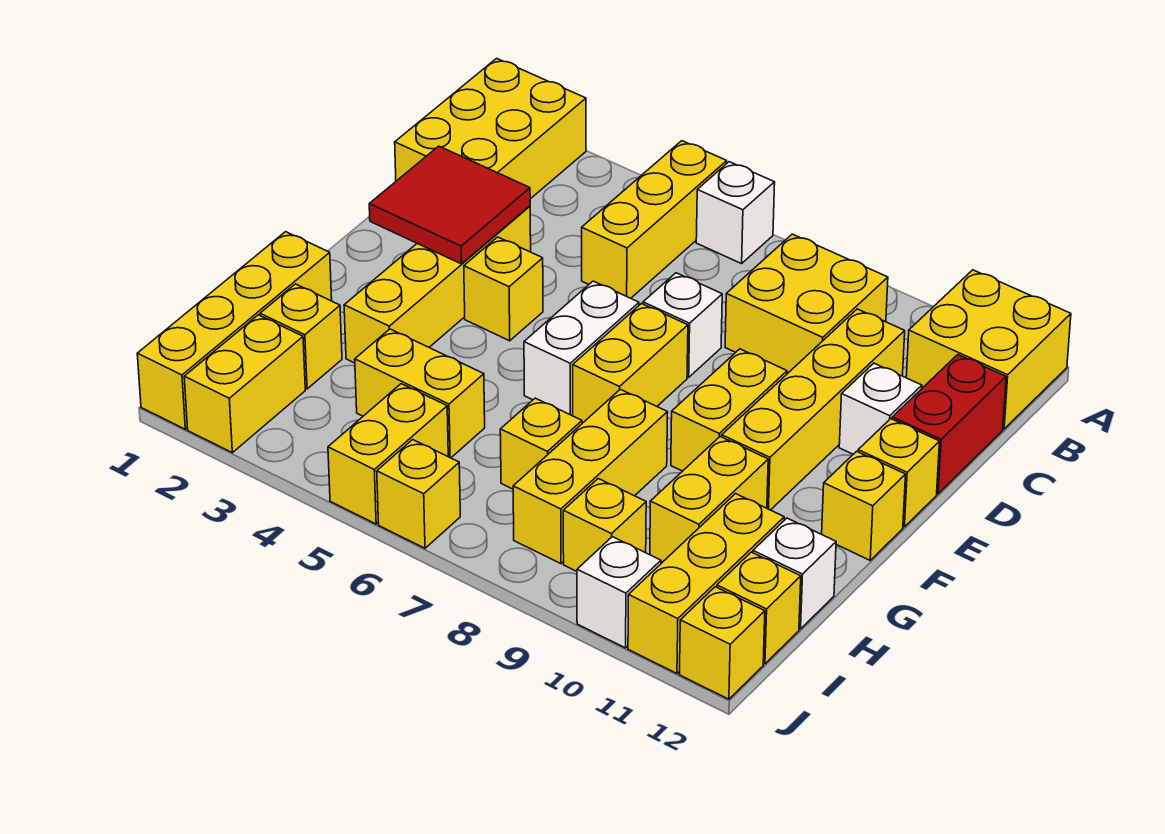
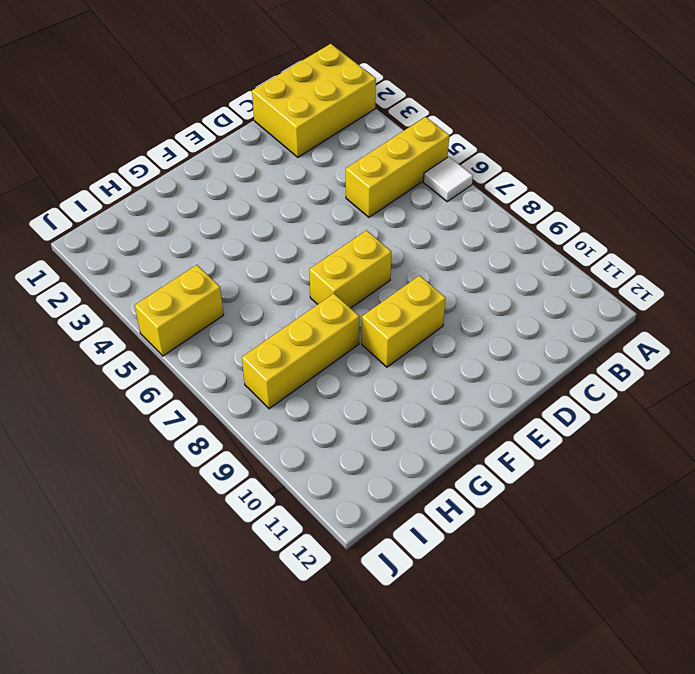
white 1x1 tile [423,157,473,201] -> white 1x1 brick [696,162,775,264]
none -> yellow 2x2 brick [906,270,1071,429]
none -> yellow 2x2 brick [725,234,888,374]
none -> yellow 1x4 brick [722,309,905,510]
none -> red 1x2 brick [892,355,1006,494]

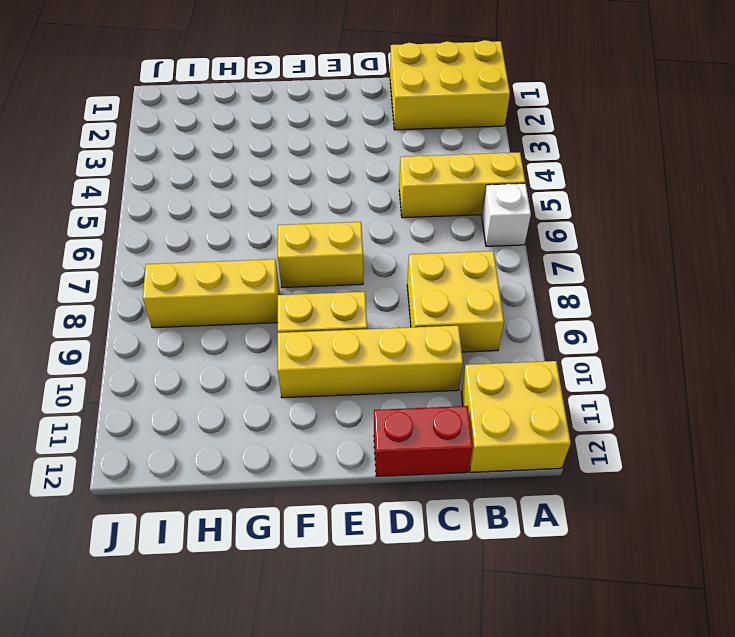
none -> yellow 1x4 brick [344,206,531,363]
none -> white 1x1 brick [643,273,722,377]
none -> white 1x1 brick [839,363,922,454]
none -> yellow 1x1 brick [464,237,543,341]

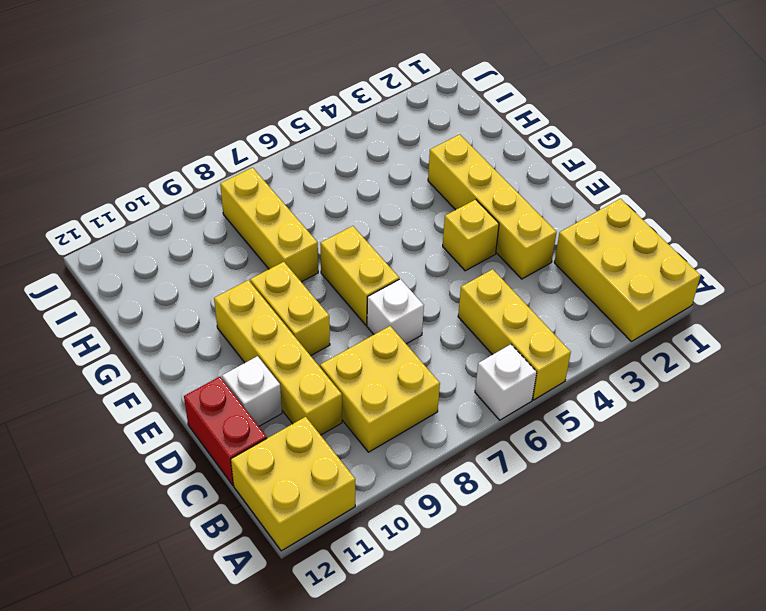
none -> white 1x2 brick [524,281,639,416]
none -> yellow 1x1 brick [858,419,940,527]
none -> yellow 1x1 brick [822,451,906,560]
none -> yellow 1x4 brick [137,232,332,429]

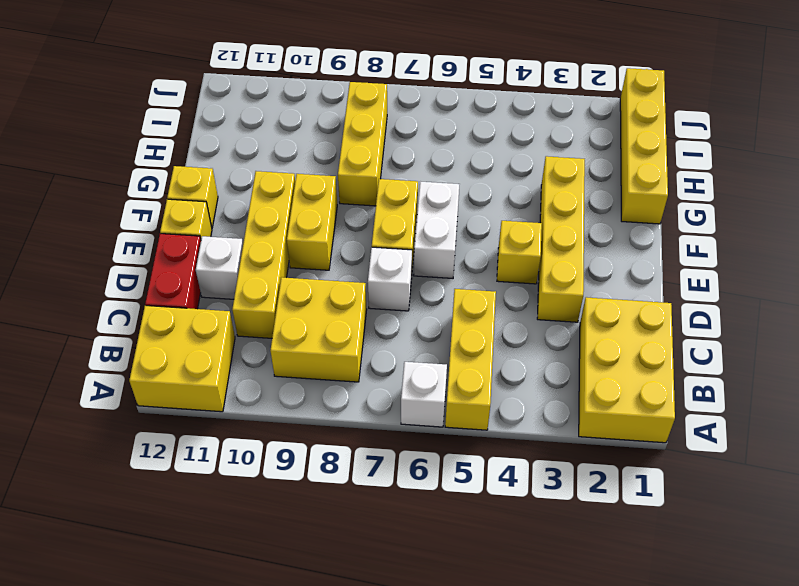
none -> yellow 1x2 brick [650,437,768,562]
none -> yellow 1x1 brick [260,284,342,389]
none -> yellow 1x2 brick [355,329,485,458]
none -> yellow 1x1 brick [500,398,582,489]

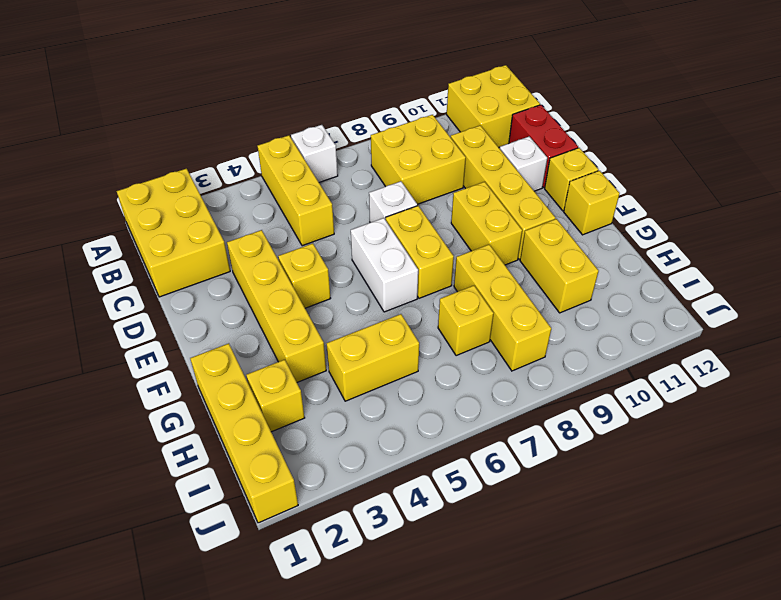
none -> yellow 1x3 brick [628,494,784,673]
none -> white 1x1 brick [753,518,836,629]
none -> yellow 1x2 brick [184,315,305,453]
none -> yellow 1x2 brick [328,384,448,524]

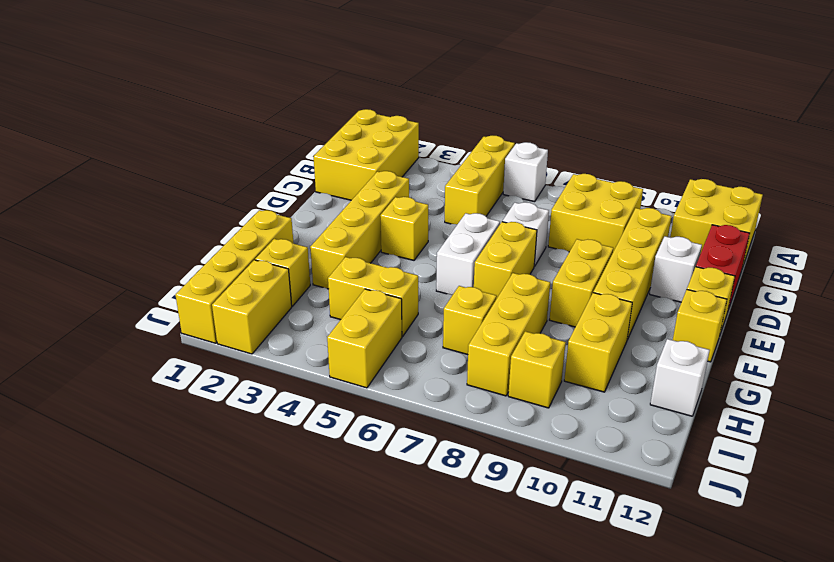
none -> yellow 1x3 brick [628,494,784,673]
none -> yellow 1x1 brick [717,552,801,664]
none -> yellow 1x1 brick [377,440,460,548]
none -> white 1x1 brick [577,537,661,648]

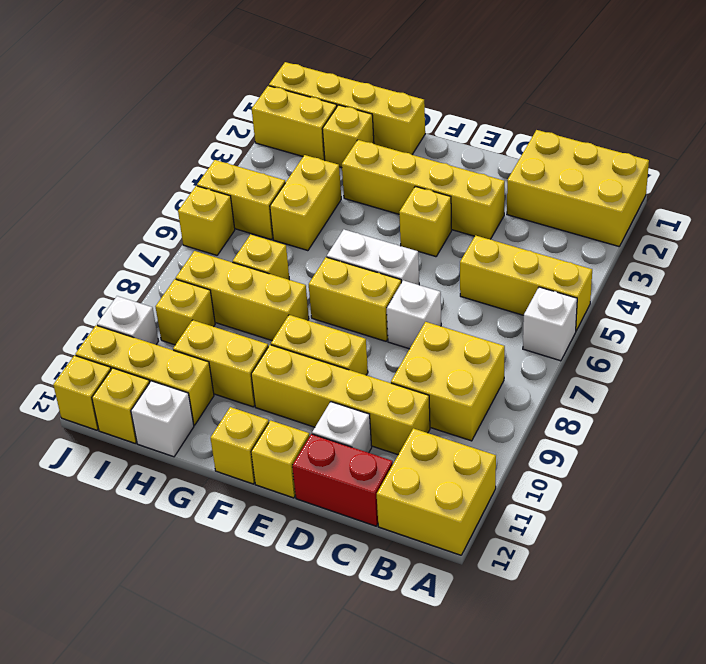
none -> red 2x2 tile [369,146,530,264]

